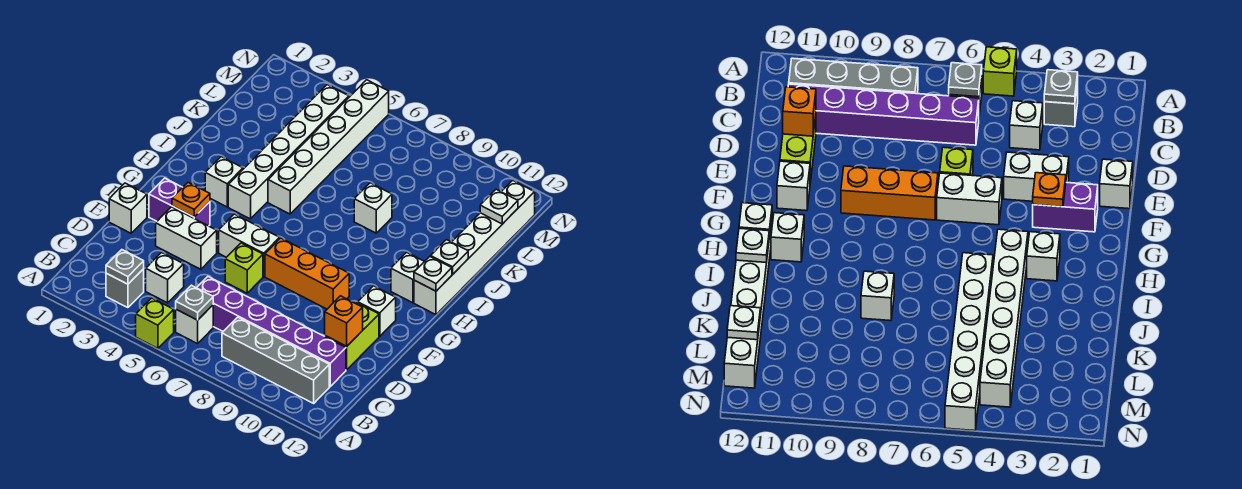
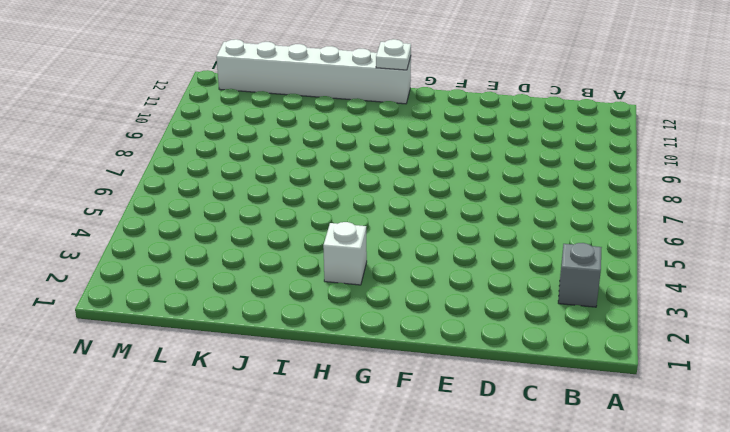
none -> lime 1x1 brick [136,298,174,348]
none -> white 1x1 brick [176,305,213,344]
none -> grey 1x4 brick [222,317,329,403]

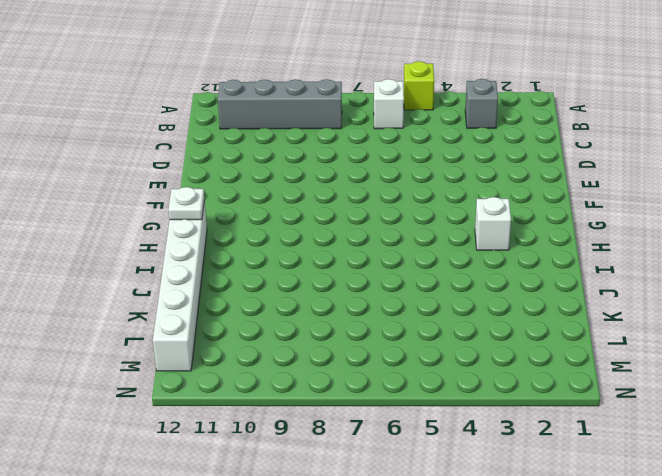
none -> white 1x1 brick [146,253,184,303]
none -> purple 1x6 brick [197,277,346,387]
none -> lime 1x2 brick [325,303,379,370]

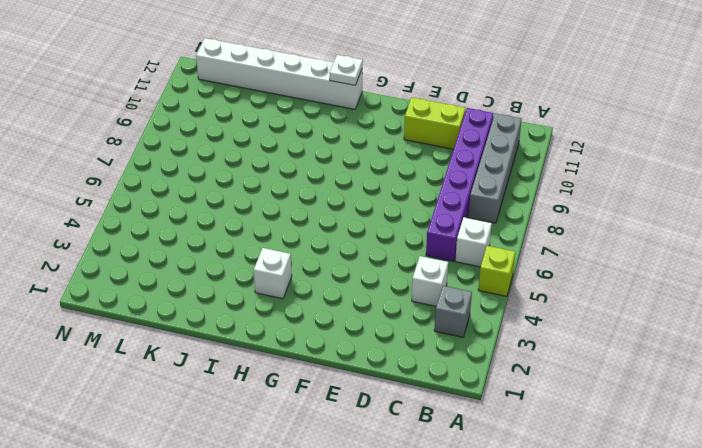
none -> white 1x1 brick [109,183,147,233]
none -> white 1x2 brick [156,207,217,269]
none -> lime 1x1 brick [225,243,263,293]

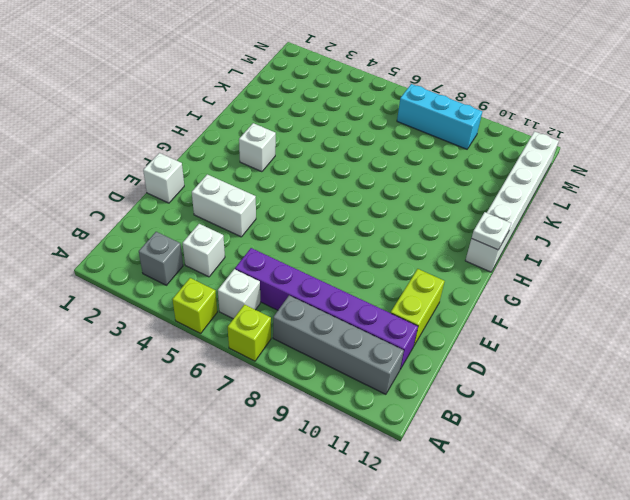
lime 1x1 brick [228,305,271,361] -> lime 1x1 brick moved to [225,243,263,293]
cyan 1x3 brick [397,84,482,149] -> none
none -> purple 1x2 brick [149,178,210,226]
none -> white 1x2 brick [219,214,280,276]
none -> orange 1x3 brick [265,238,349,309]

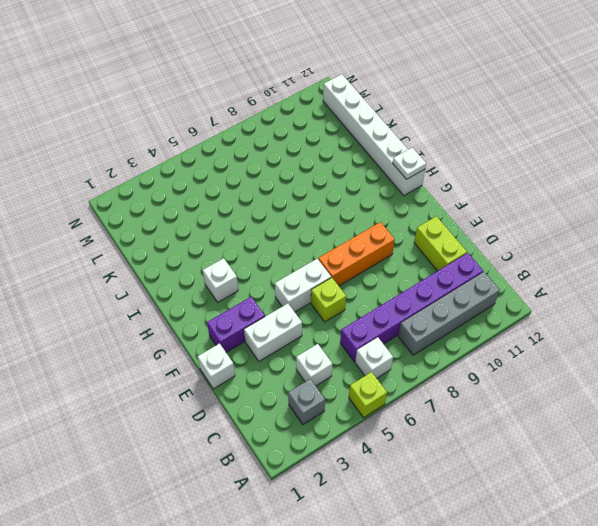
none -> white 1x1 brick [358,286,396,336]
none -> white 1x6 brick [228,85,349,219]
none -> white 1x1 brick [391,252,425,303]

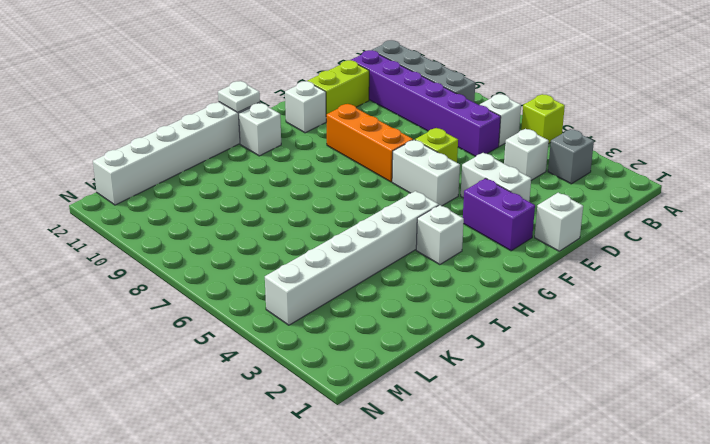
none -> white 1x6 brick [268,80,389,214]
none -> white 1x1 brick [354,183,392,233]
none -> grey 1x1 plate [106,250,144,284]

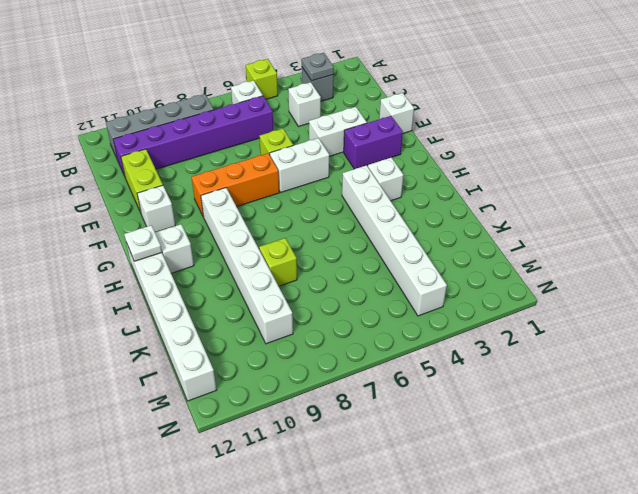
white 1x6 brick [201,188,293,344] -> white 1x6 brick moved to [268,80,389,214]
lime 1x1 brick [259,238,297,286] -> white 1x1 brick [354,183,392,233]
none -> grey 1x1 plate [176,285,213,320]
none -> orange 1x1 brick [325,296,363,346]
none -> orange 1x1 plate [172,182,210,217]

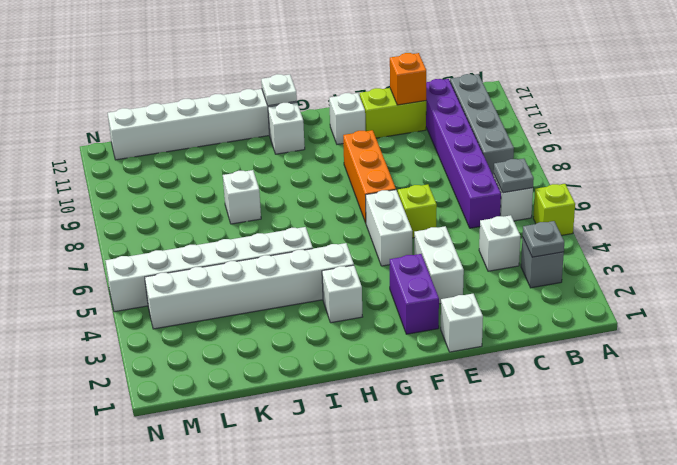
none -> orange 1x1 plate [172,182,210,217]
none -> white 1x1 plate [431,240,468,274]
none -> white 1x1 plate [480,189,518,224]

